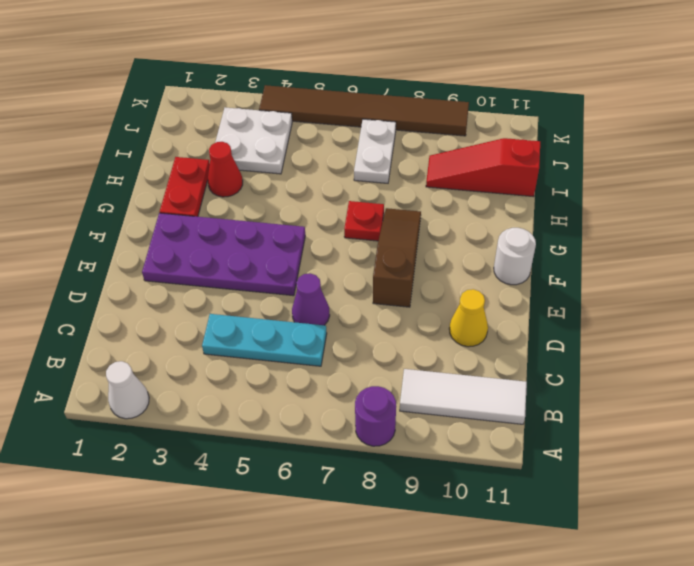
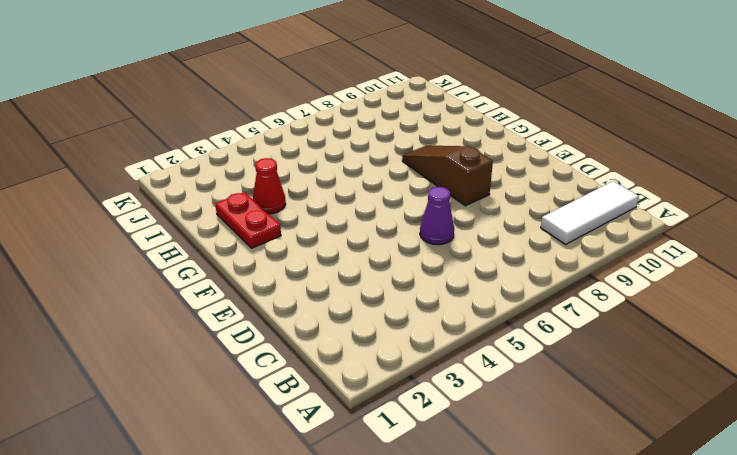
none -> white 1x1 cone [106,361,149,419]
none -> purple 1x1 round brick [355,386,396,446]
none -> cyan 1x3 plate [202,314,327,366]

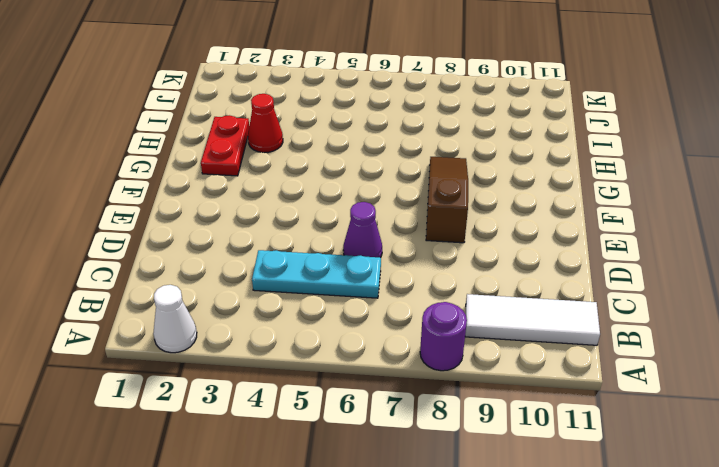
none -> yellow 1x1 cone [449,289,488,347]
none -> purple 2x4 plate [142,213,305,296]
none -> white 1x1 round brick [494,228,536,285]

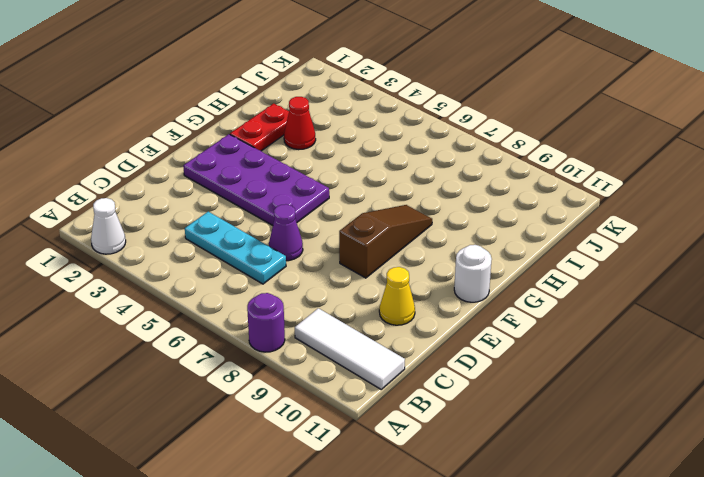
none -> red 1x1 plate [344,201,384,241]
none -> white 2x2 plate [215,108,292,174]
none -> white 1x2 plate [354,119,396,183]

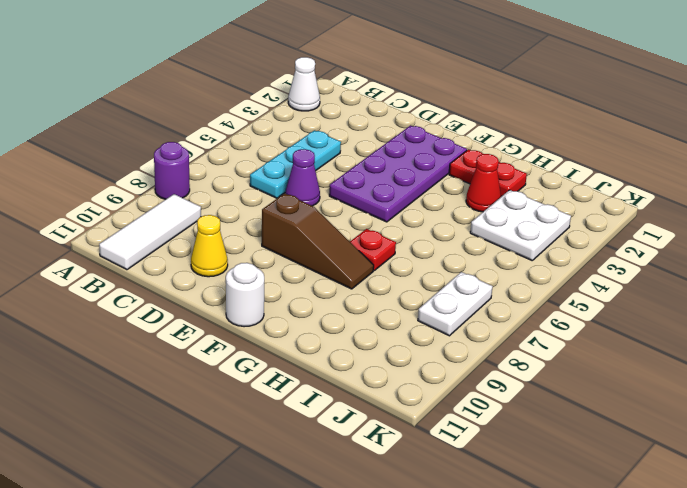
white 1x2 plate [418,272,493,336] -> white 1x2 plate turned to [354,119,396,183]
none -> red 1x3 slope [426,138,540,197]
none -> brown 1x6 tile [259,85,469,136]

